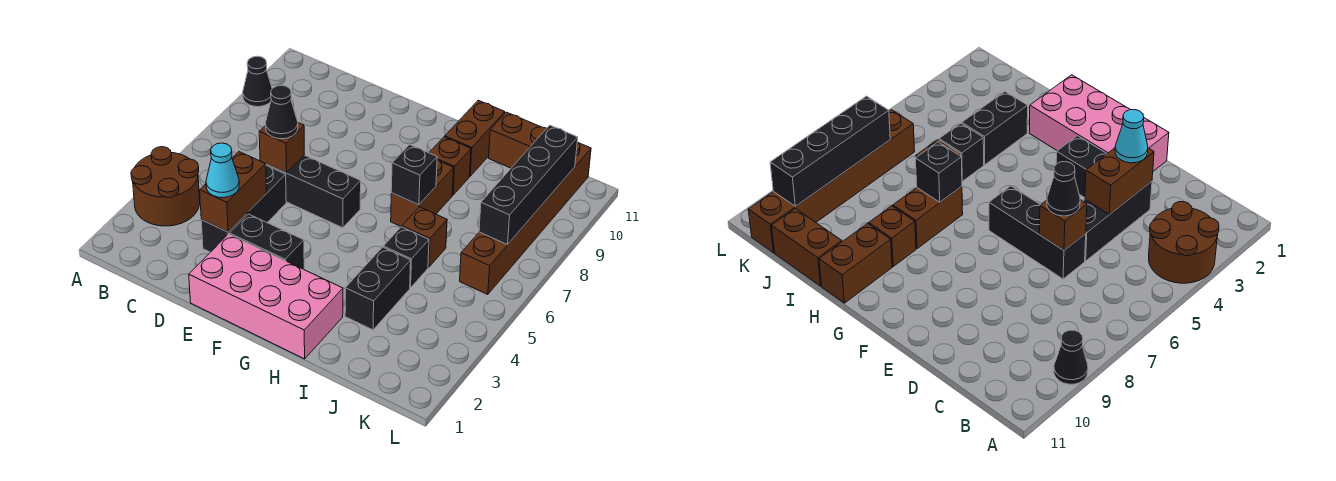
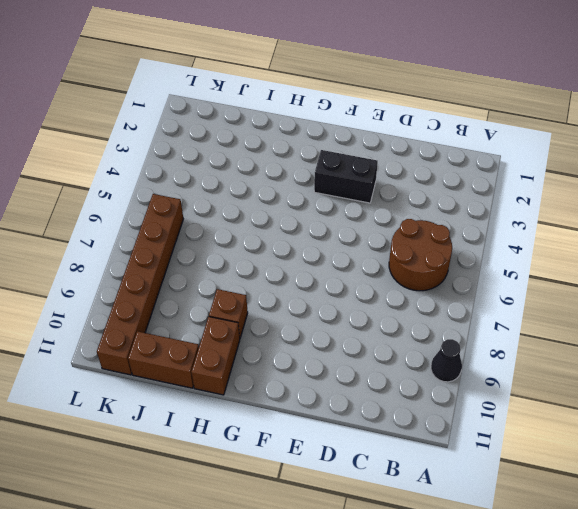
brown 2x2 round brick [389,219,452,291] -> brown 2x2 round brick moved to [131,147,200,226]
none -> black 1x3 brick [201,166,286,252]
none -> black 1x3 brick [266,155,361,228]
none -> pink 2x4 brick [189,234,343,359]

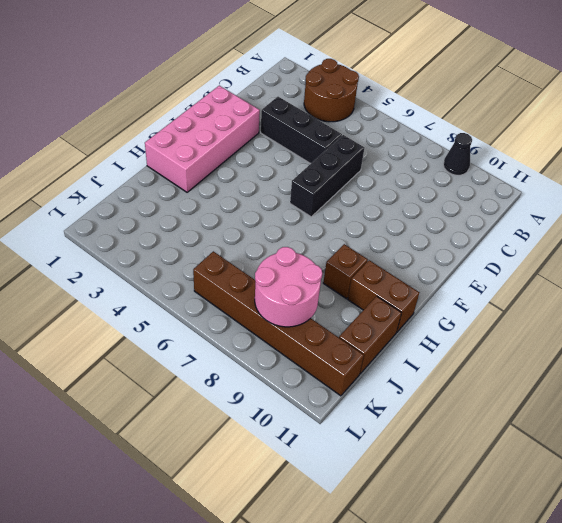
pink 2x2 round brick [255,247,322,327] -> black 1x4 brick [479,125,578,245]
none -> black 1x2 brick [230,214,304,269]
none -> brown 1x2 brick [391,160,454,227]
none -> black 1x2 brick [345,247,411,330]

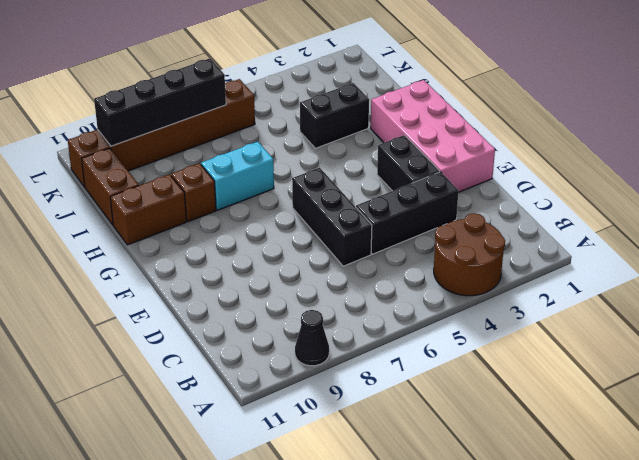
cyan 1x2 brick [201,142,274,210] -> brown 1x2 brick [391,160,454,227]
none -> black 1x1 brick [383,227,429,288]
none -> brown 1x1 brick [402,207,447,267]
none -> brown 1x2 brick [200,152,266,232]

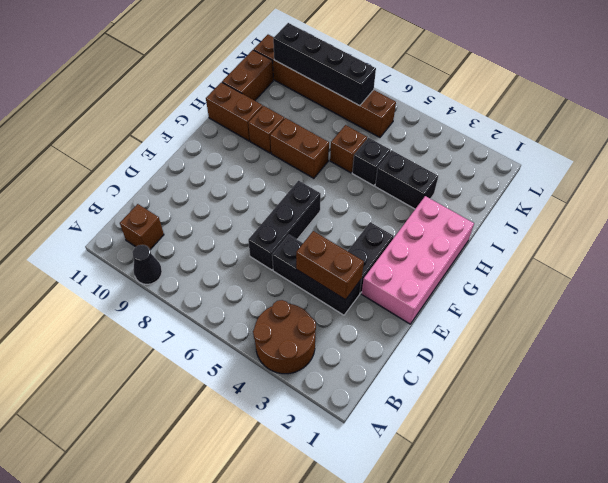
brown 1x1 brick [120,204,164,250] -> brown 1x1 brick moved to [259,123,305,173]
none -> black 1x1 brick [391,145,437,205]
none -> cyan 1x1 cone [206,143,239,198]
none -> black 1x1 cone [265,85,298,139]

